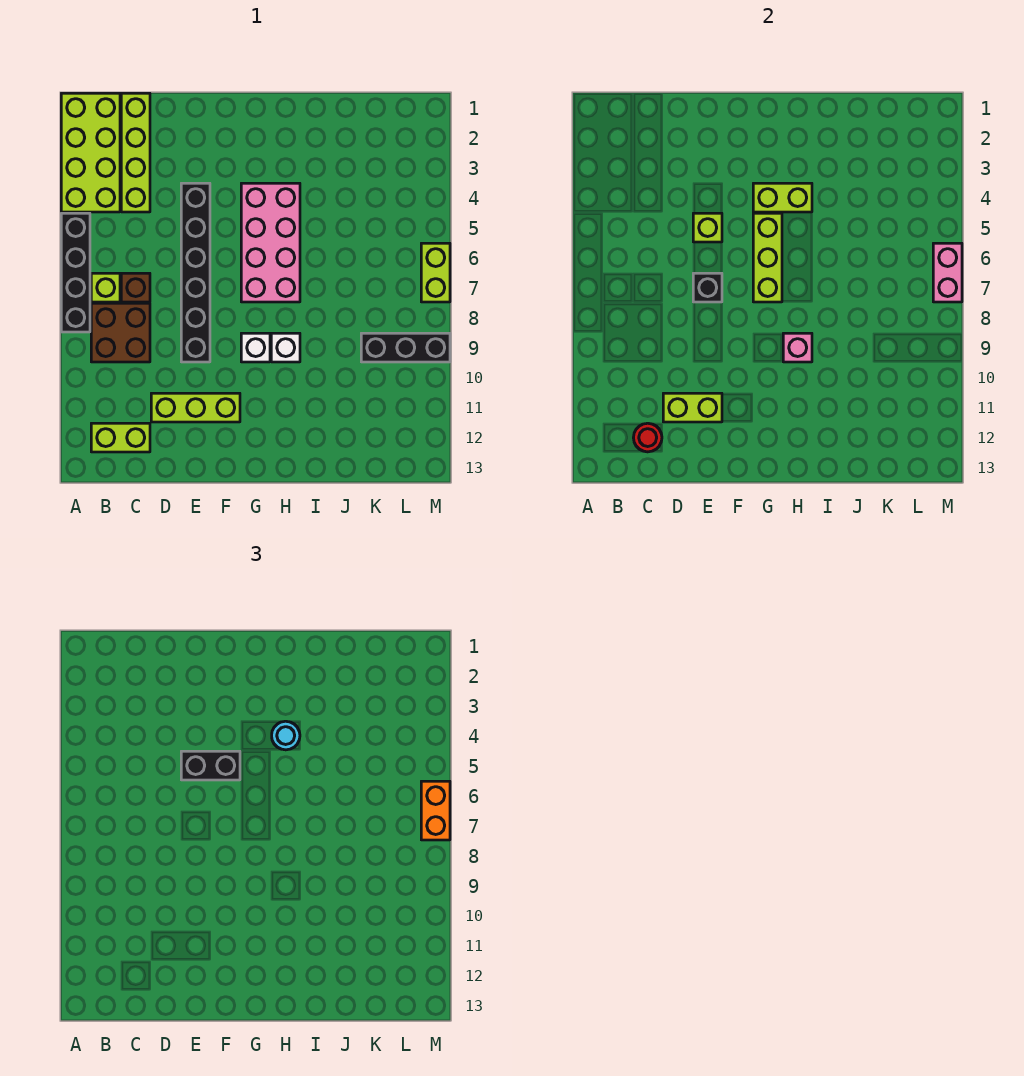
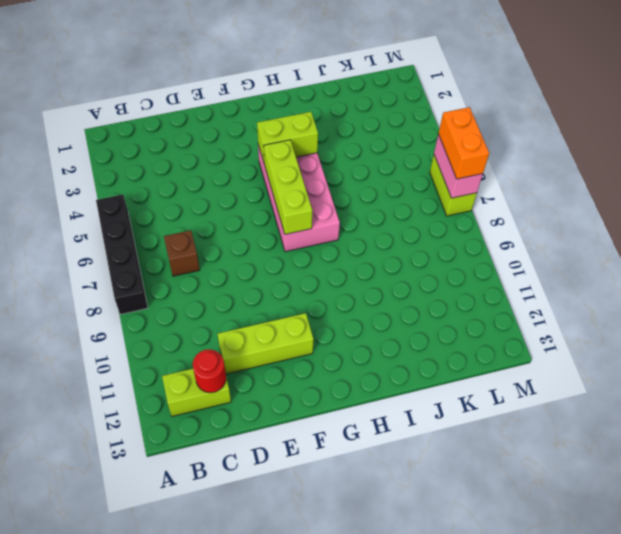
none -> lime 2x4 brick [61,93,120,212]
none -> lime 1x1 brick [91,273,120,302]
none -> brown 2x2 brick [91,303,150,362]

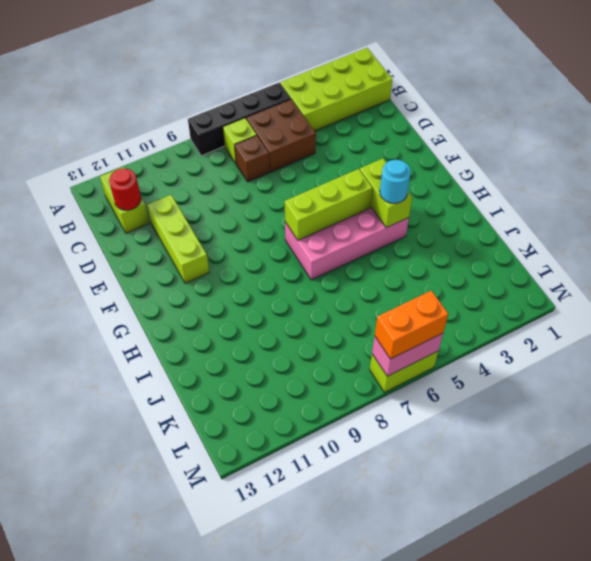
brown 2x2 brick [246,99,316,172] -> brown 2x2 brick moved to [91,303,150,362]
none -> lime 1x4 brick [121,93,150,212]
none -> black 1x6 brick [181,183,210,362]
none -> white 1x1 brick [241,333,270,362]

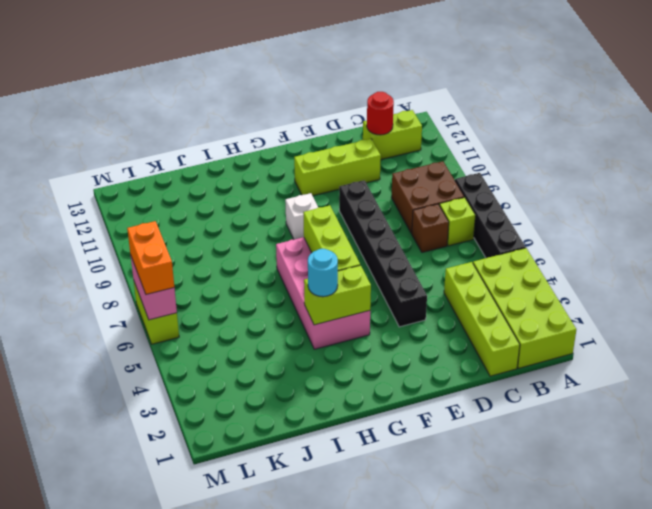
none -> white 1x1 brick [271,333,300,362]
none -> black 1x3 brick [361,333,450,362]
none -> lime 1x2 brick [663,393,722,422]

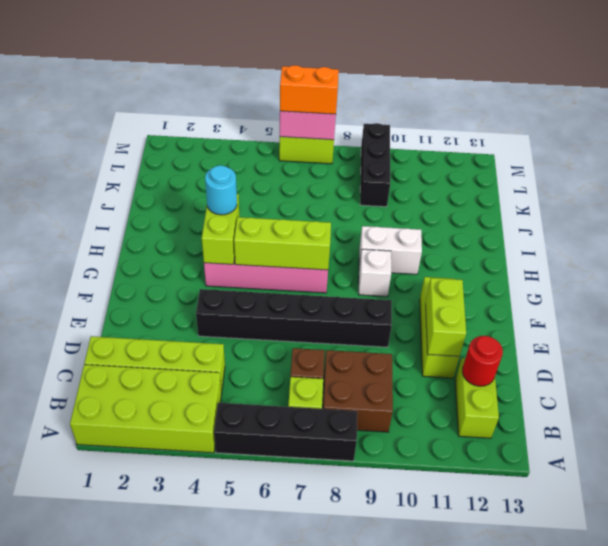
white 1x2 brick [359,226,422,274] -> white 1x1 brick [271,333,300,362]
none -> lime 1x1 brick [693,213,722,242]
none -> black 1x1 brick [693,273,722,302]
none -> pink 1x1 brick [783,333,812,362]

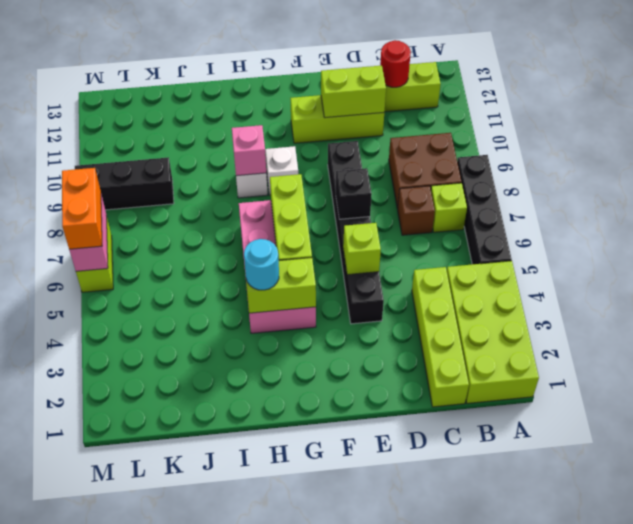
none -> black 1x2 brick [181,751,240,780]

